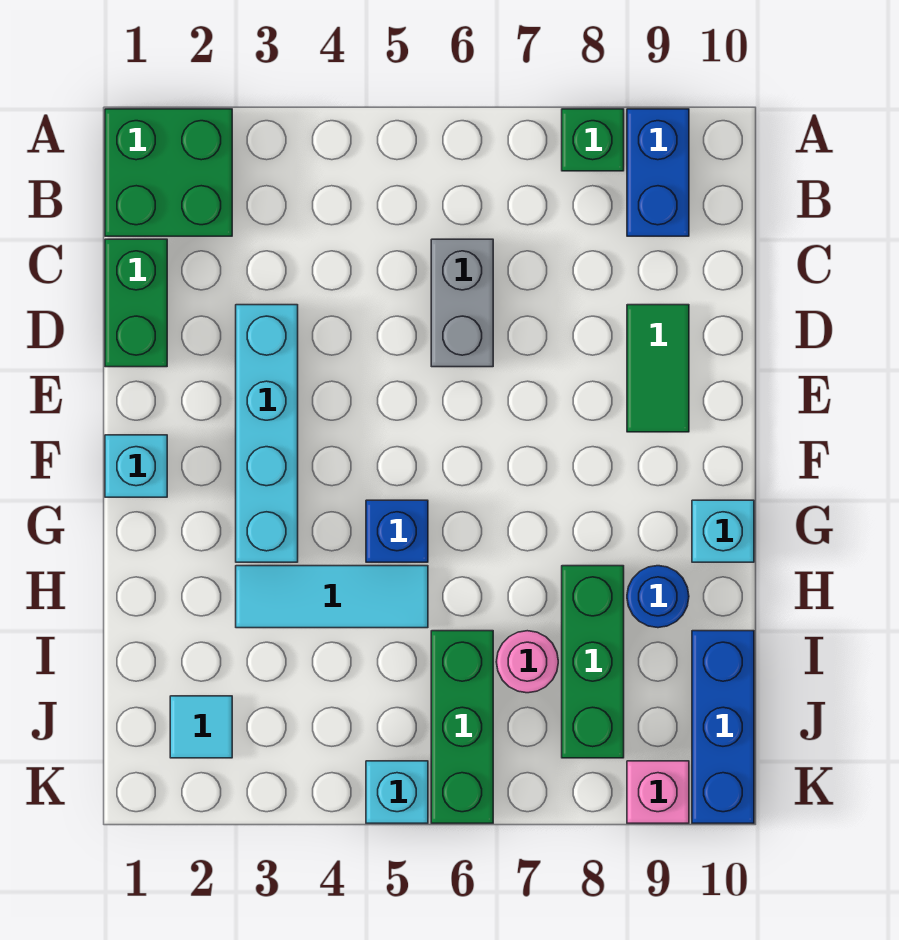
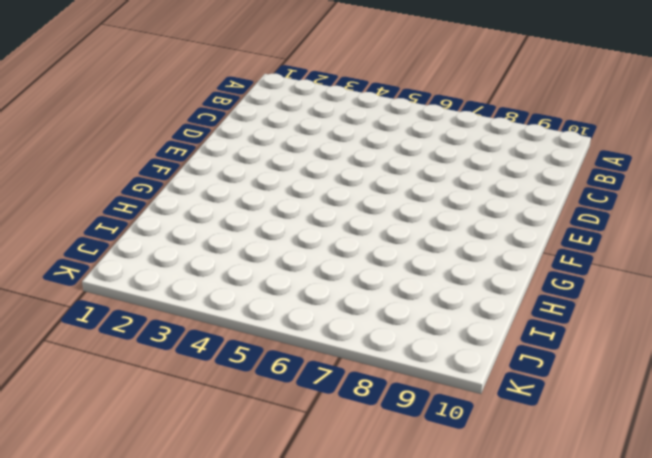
none -> green 2x2 brick [105,109,232,236]
none -> green 1x1 brick [562,109,624,171]
none -> blue 1x2 brick [627,109,689,236]

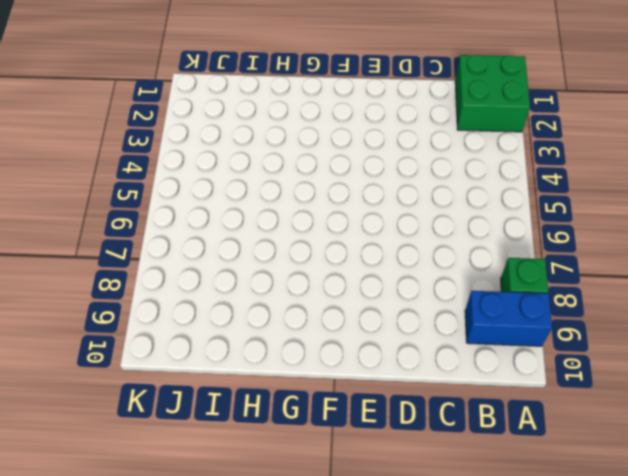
none -> green 1x2 brick [105,239,167,367]
none -> grey 1x2 brick [431,239,493,367]
none -> cyan 1x4 brick [236,305,298,562]

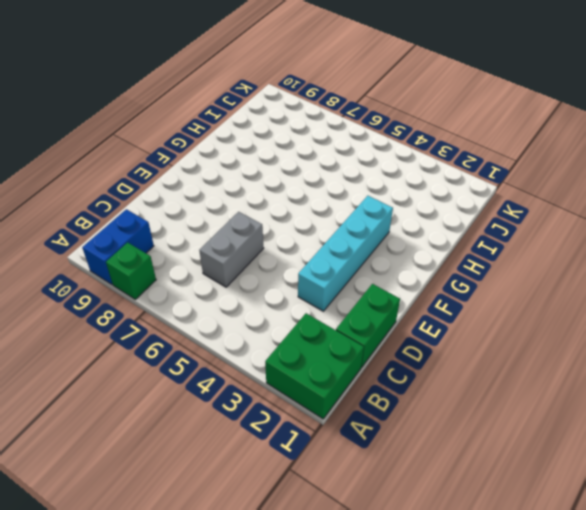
none -> green 1x2 tile [627,305,689,432]
none -> cyan 1x1 brick [105,435,167,497]
none -> blue 1x1 brick [366,500,428,562]

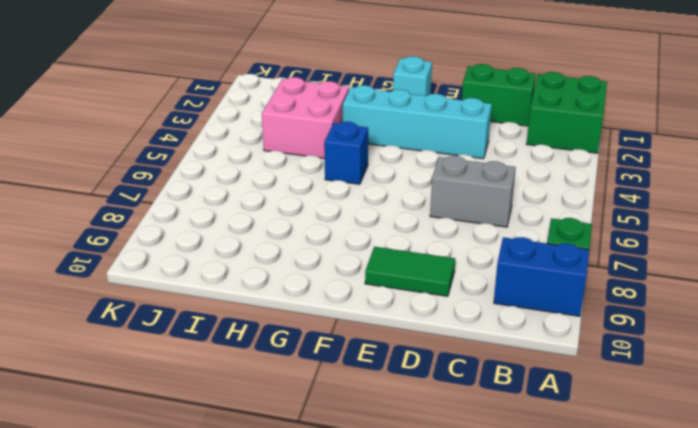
pink 2x2 brick [262,77,349,159] -> cyan 1x3 tile [236,566,428,628]
none -> cyan 1x1 brick [692,500,754,562]
none -> green 1x3 brick [562,566,624,758]
none -> blue 1x1 round brick [627,566,689,628]

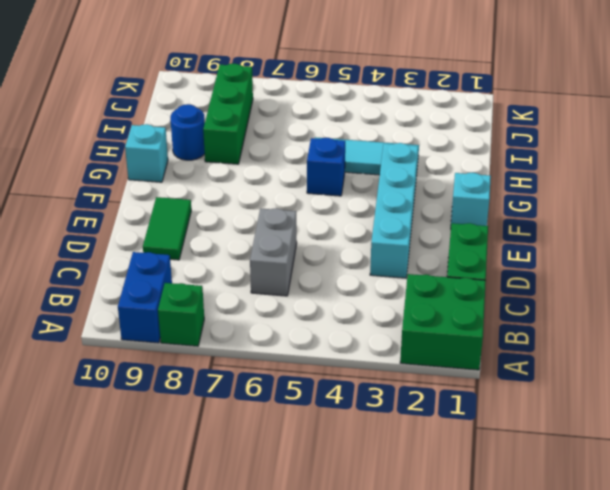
none -> green 1x3 brick [431,631,493,823]
none -> pink 1x1 round brick [496,631,558,693]
none -> blue 1x3 brick [692,631,754,823]

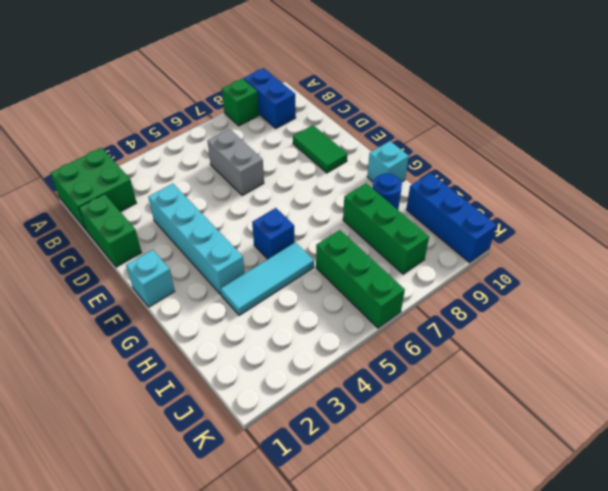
none -> pink 1x1 round brick [496,631,558,693]
none -> cyan 1x1 tile [170,696,232,758]
none -> cyan 1x1 brick [366,761,428,823]

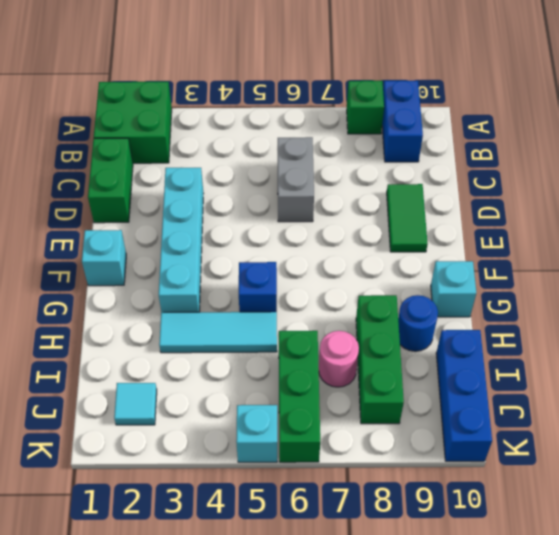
none -> pink 1x1 brick [627,761,689,823]

